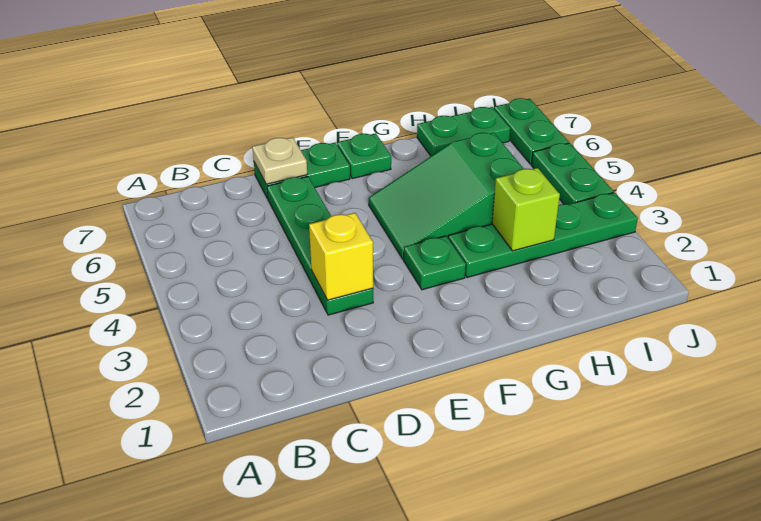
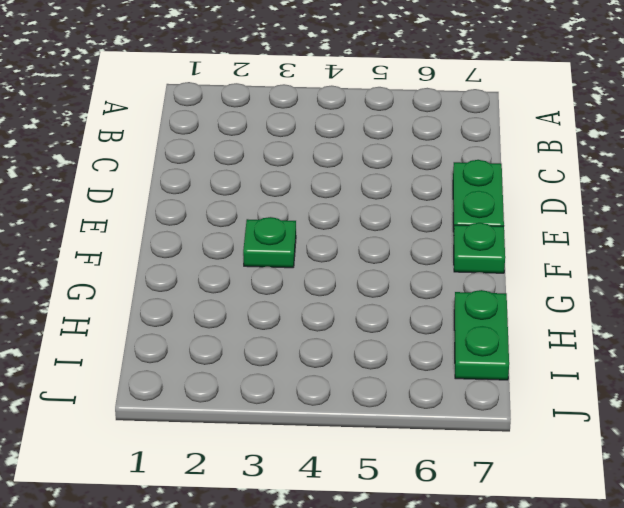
none -> green 1x4 plate [267,177,373,315]
none -> green 2x3 slope [369,132,524,259]
none -> green 1x4 plate [448,193,638,278]

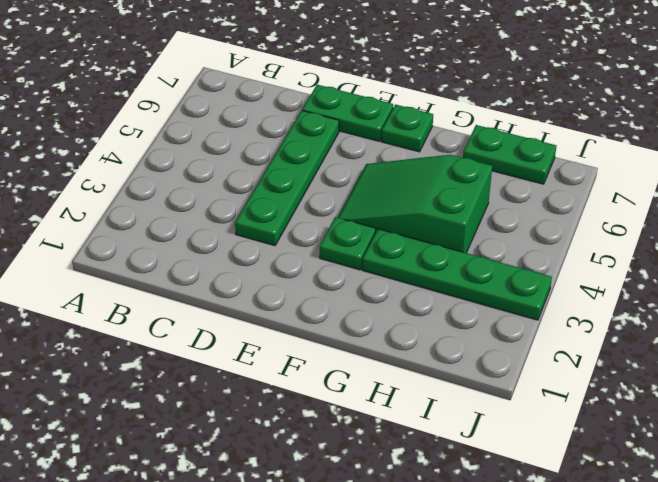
none -> green 1x2 plate [531,143,613,205]
none -> green 1x2 plate [494,98,569,164]
none -> yellow 1x1 brick [309,213,373,300]

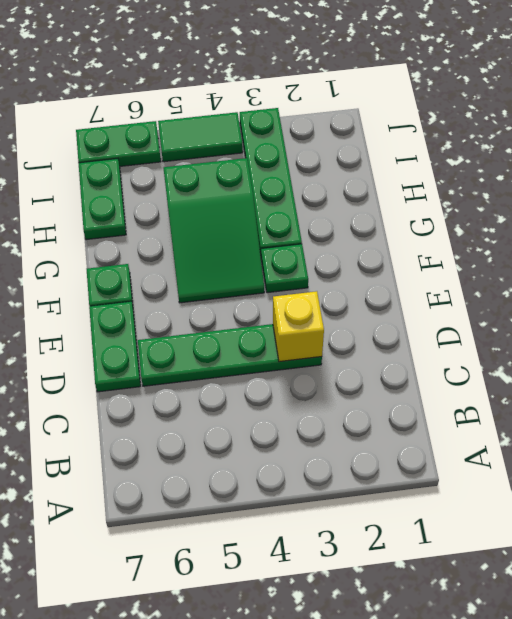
green 1x2 tile [158,112,243,162] -> green 1x2 plate [531,143,613,205]
none -> tan 1x1 plate [252,137,307,184]
none -> lime 1x1 brick [492,168,560,251]

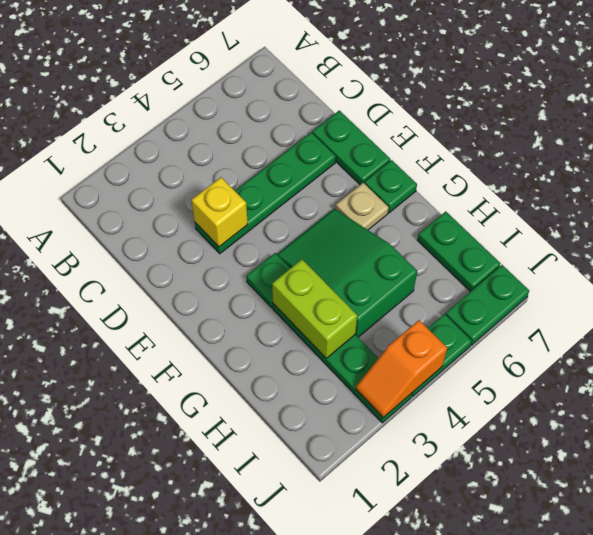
tan 1x1 plate [336,183,389,230] -> tan 1x1 plate moved to [252,137,307,184]
lime 1x2 brick [272,259,357,358] -> lime 1x1 brick [492,168,560,251]
orange 1x2 slope [356,320,447,417] -> none

